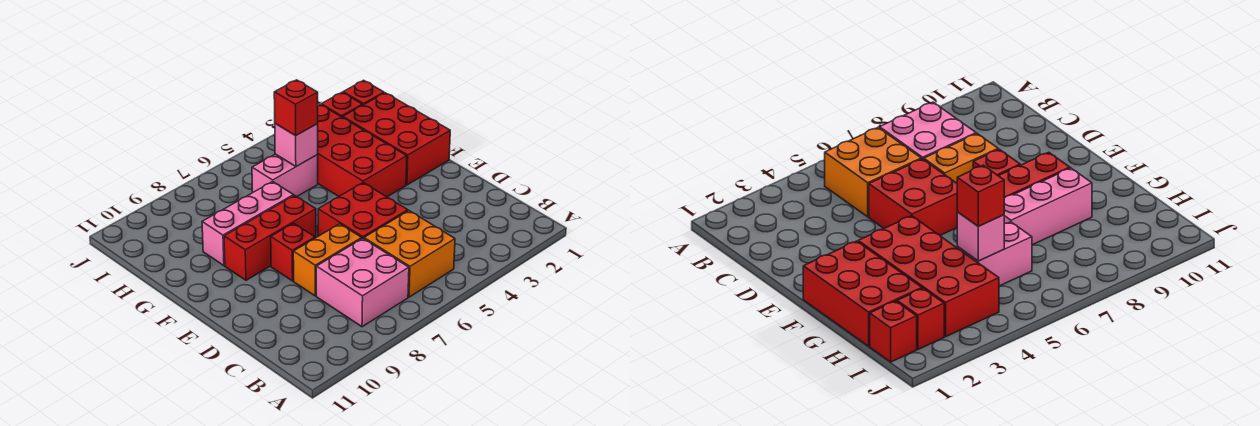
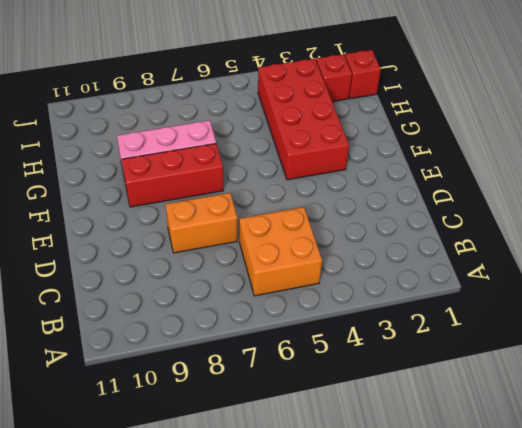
none -> pink 2x2 brick [316,238,409,327]
none -> red 2x2 brick [318,183,408,239]
none -> red 1x1 brick [271,223,315,281]

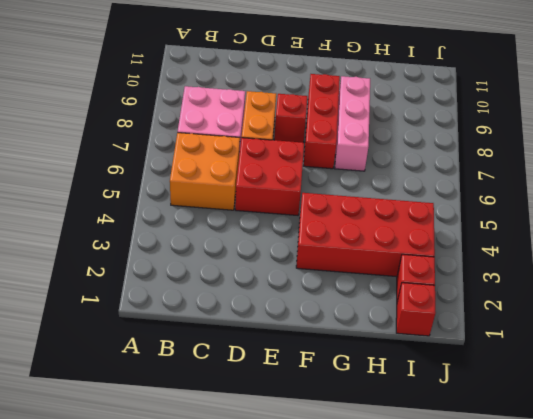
none -> red 2x3 brick [343,93,450,185]
none -> pink 1x2 brick [252,154,318,196]
none -> pink 1x1 brick [275,124,318,166]

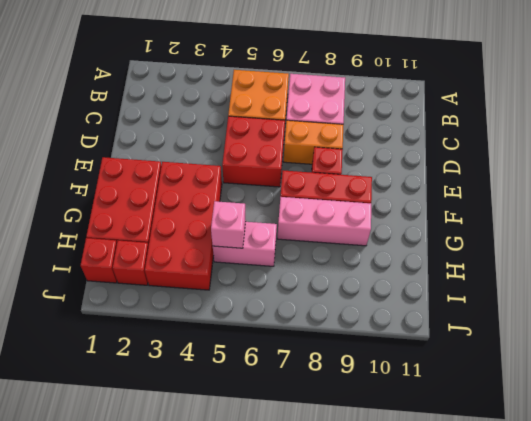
none -> red 1x1 brick [274,80,318,136]

